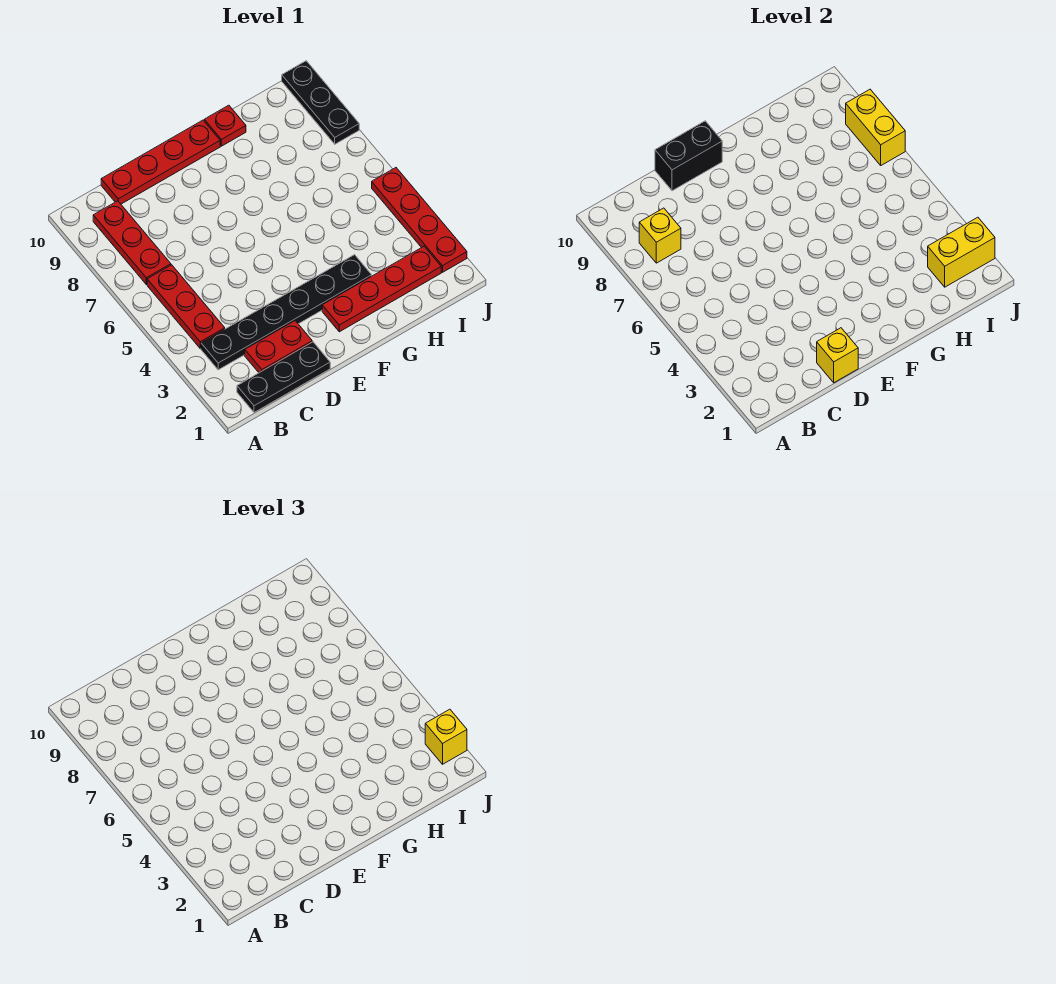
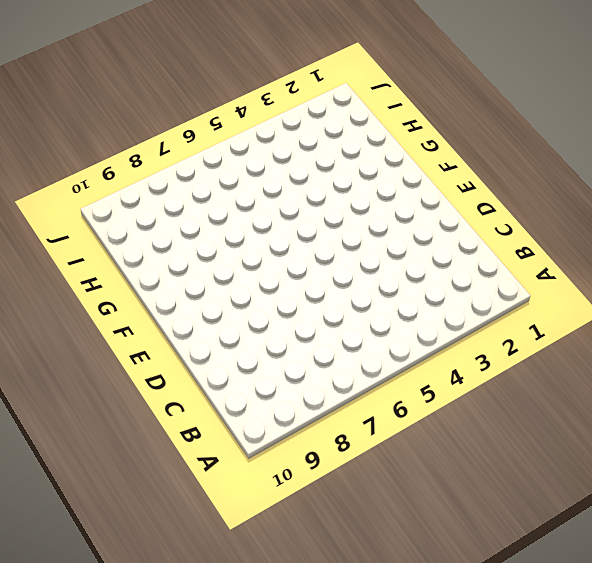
none -> black 1x3 plate [237,342,330,413]
none -> black 1x6 plate [201,255,372,370]
none -> red 1x3 plate [147,265,225,348]

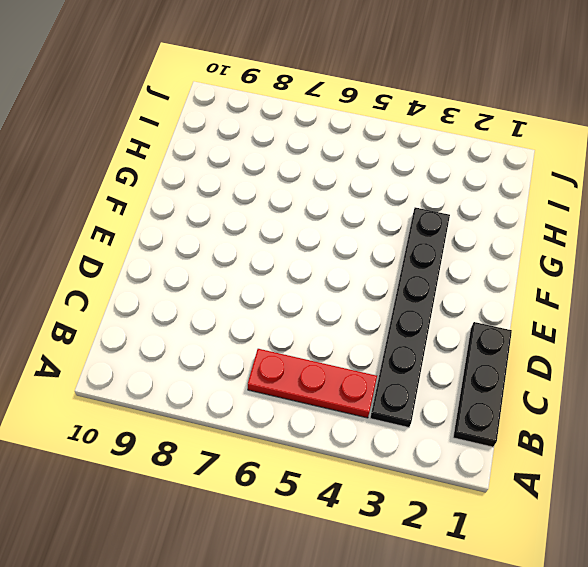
none -> red 1x3 plate [93,201,171,284]
none -> red 1x2 plate [245,321,312,373]
none -> red 1x4 plate [101,120,220,204]

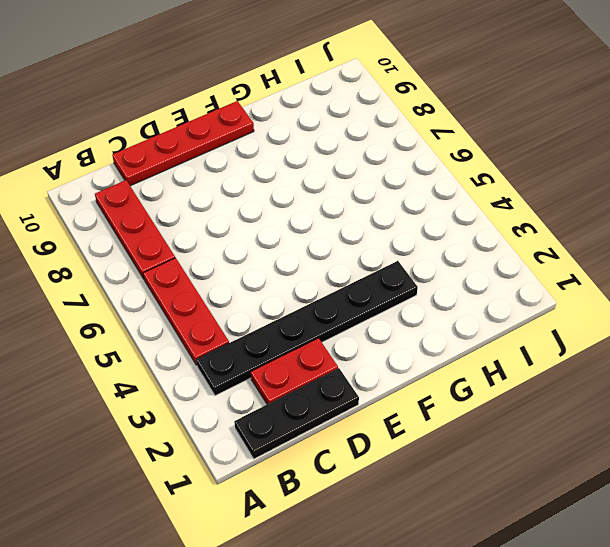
none -> red 1x4 plate [322,247,441,332]
none -> red 1x1 plate [204,105,246,146]
none -> red 1x4 plate [372,168,467,272]

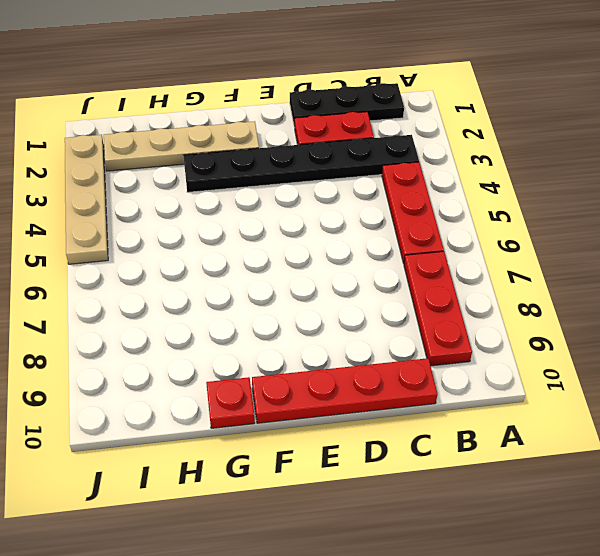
tan 1x4 plate [104,121,259,171] -> red 1x4 plate [322,247,441,332]
tan 1x4 plate [65,135,108,264] -> red 1x4 plate [372,168,467,272]
none -> black 1x3 plate [282,61,359,144]
none -> yellow 1x1 brick [639,208,681,263]
none -> yellow 1x1 brick [817,328,858,383]

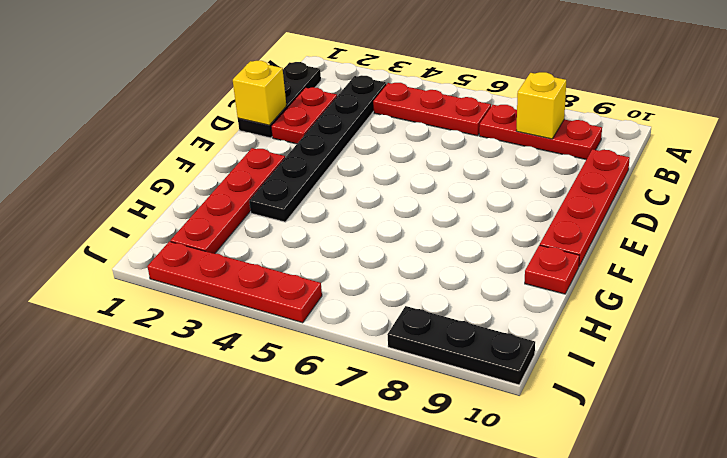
none -> black 1x2 brick [655,121,722,191]
none -> yellow 1x2 brick [928,217,995,287]
none -> yellow 1x2 brick [846,89,905,165]

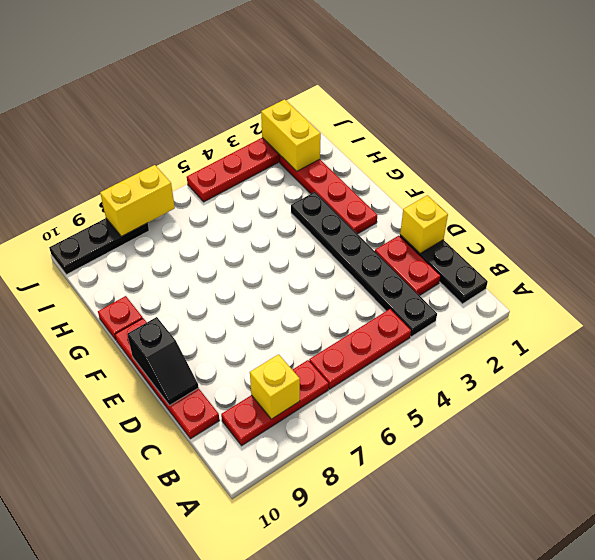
black 1x2 slope [127,317,199,405] -> black 1x2 brick [655,121,722,191]
none -> yellow 1x1 brick [425,709,467,764]

